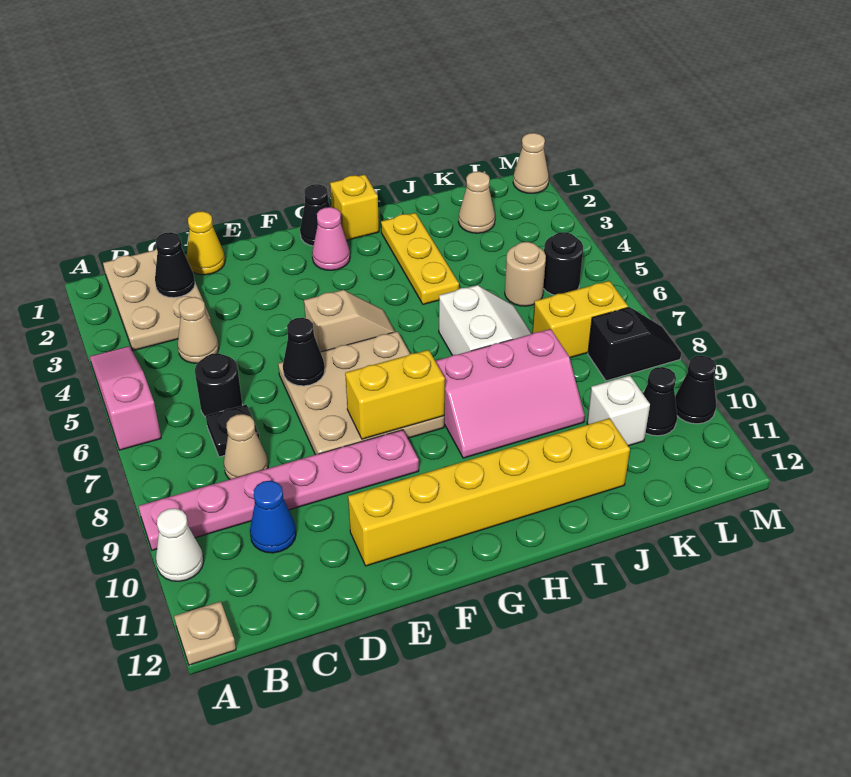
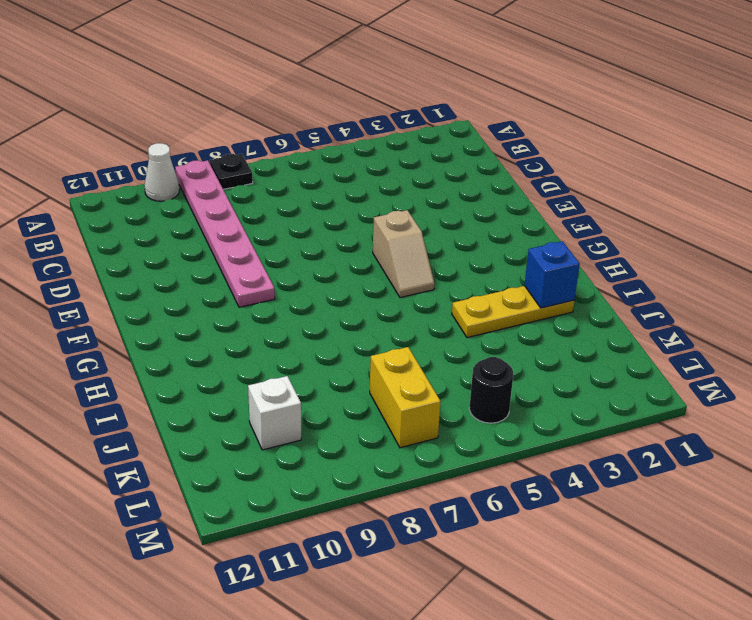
black 1x1 plate [210,154,253,189] -> black 1x1 plate moved to [206,405,260,457]
blue 1x1 brick [525,241,580,308] -> none
none -> pink 1x3 slope [90,346,161,450]
none -> tan 1x1 plate [174,601,236,665]
none -> tan 2x3 plate [103,248,211,351]
none -> tan 1x1 cone [178,297,219,363]

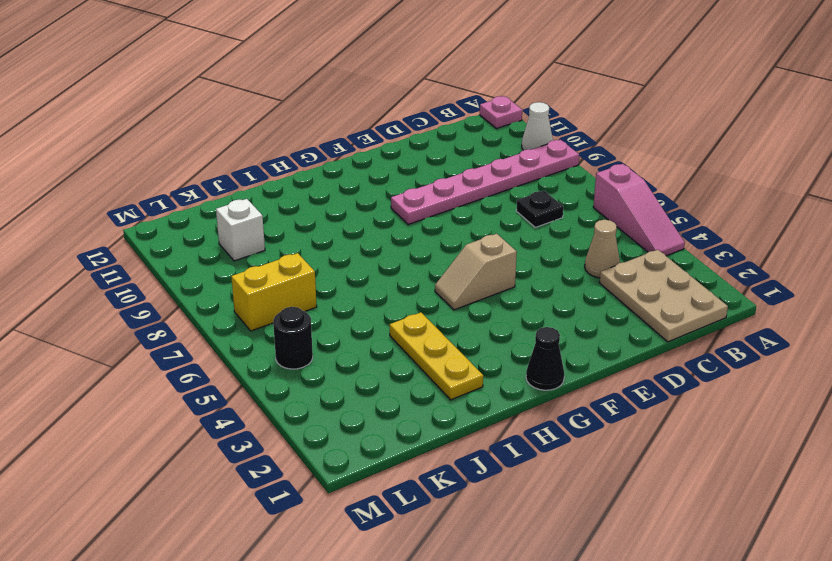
pink 1x1 plate [480,96,522,129] -> tan 1x1 plate [174,601,236,665]
none -> black 1x1 round brick [195,353,243,417]
none -> tan 1x1 cone [224,414,268,479]
none -> blue 1x1 cone [250,481,296,553]
none -> yellow 1x1 cone [186,211,225,275]

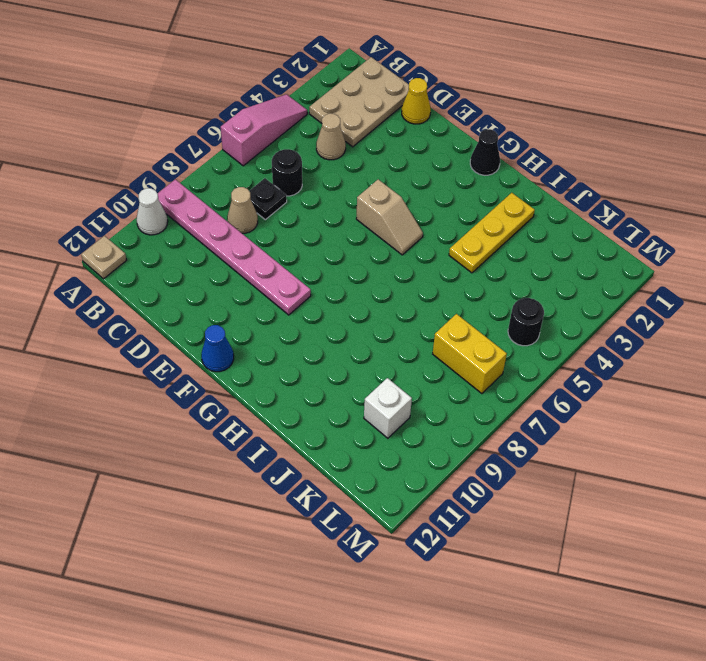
blue 1x1 cone [201,325,234,372] -> blue 1x1 cone moved to [250,481,296,553]
none -> tan 3x3 plate [278,331,444,455]
none -> yellow 1x6 brick [348,418,630,566]
none -> pink 1x1 cone [312,207,350,270]
none -> yellow 1x1 brick [330,175,379,240]

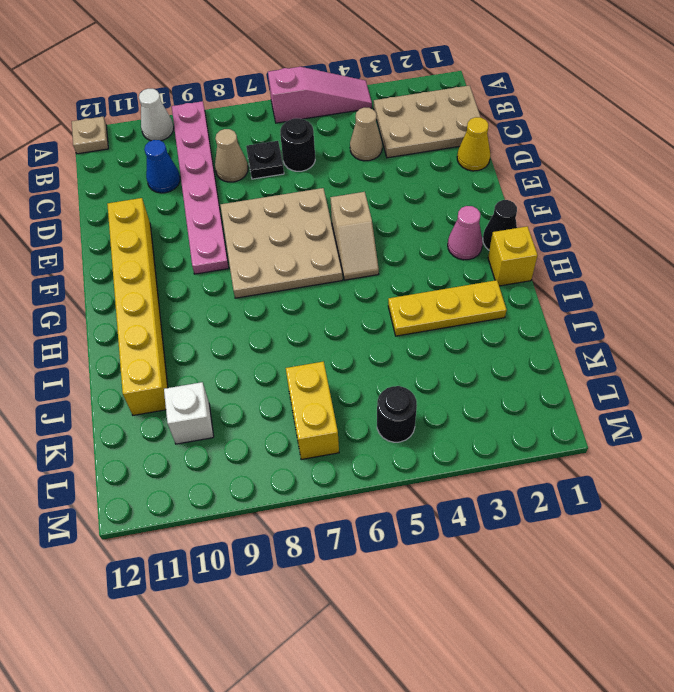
none -> pink 2x3 slope [435,329,585,458]
none -> white 2x2 slope [439,285,532,355]
none -> tan 1x1 cone [458,171,495,233]
none -> tan 1x1 round brick [505,242,546,306]

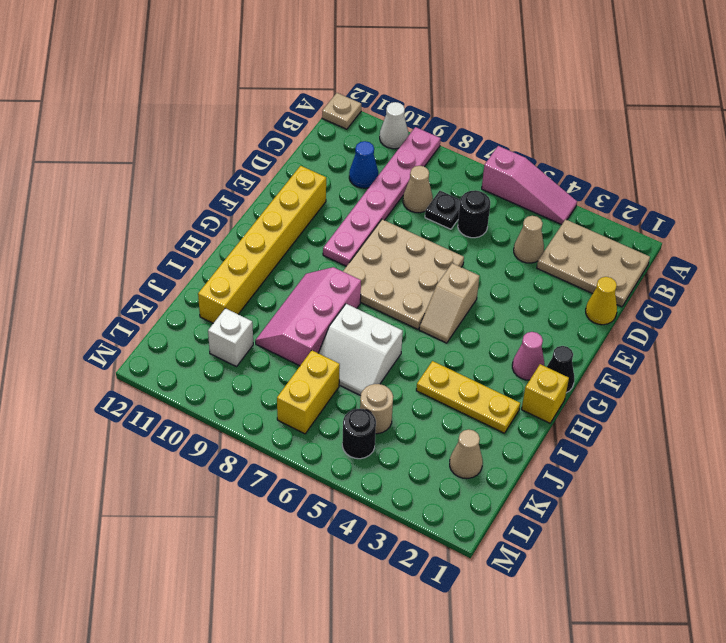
none -> black 1x2 slope [588,307,681,381]
none -> black 1x1 cone [643,367,677,436]
none -> tan 1x1 cone [513,133,549,193]
none -> black 1x1 cone [675,356,716,424]

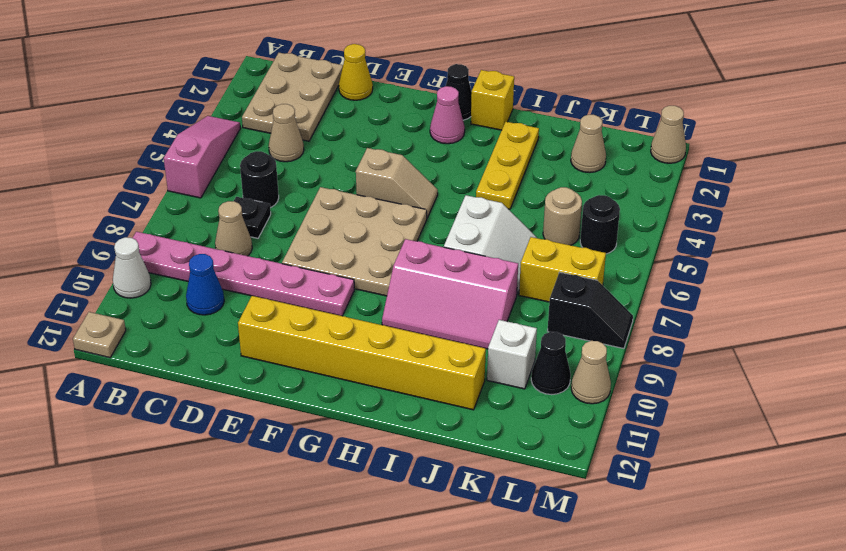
tan 1x1 cone [571,341,611,404] -> black 1x1 cone [675,356,716,424]
none -> black 1x1 cone [155,232,195,298]
none -> black 1x1 cone [283,318,325,386]
none -> yellow 1x2 brick [345,350,445,439]

